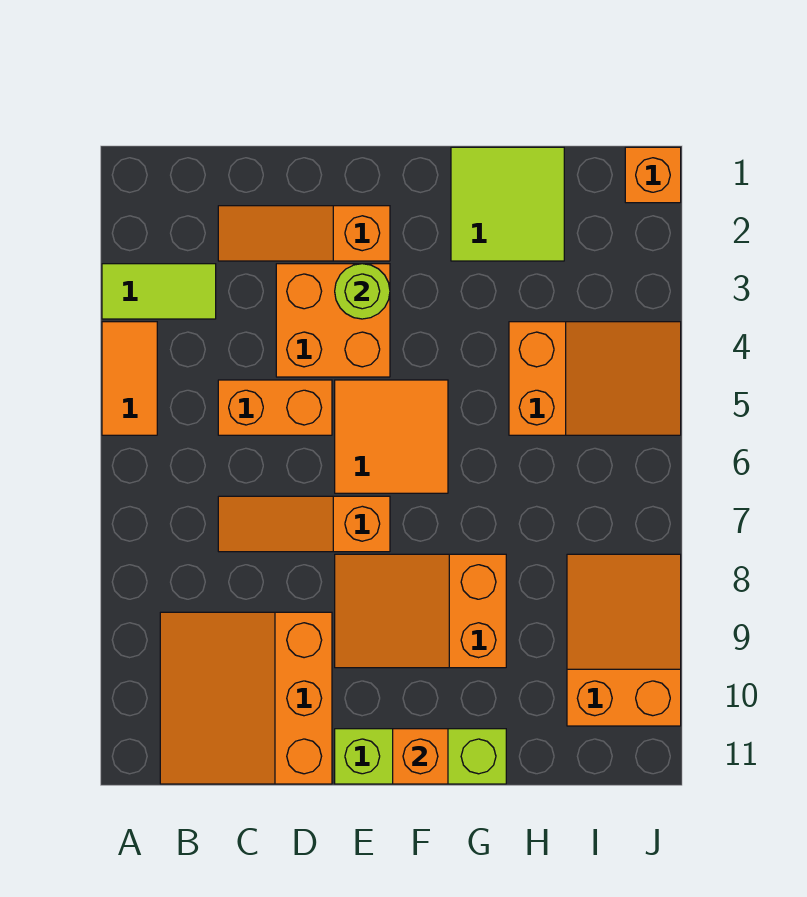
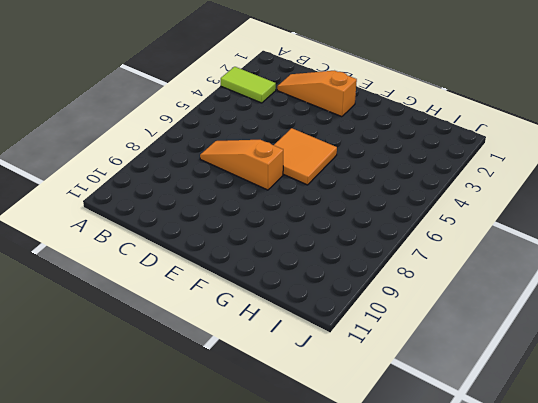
none -> orange 1x2 tile [102,322,157,435]
none -> orange 3x3 slope [160,612,332,784]
none -> orange 1x2 brick [218,380,332,435]

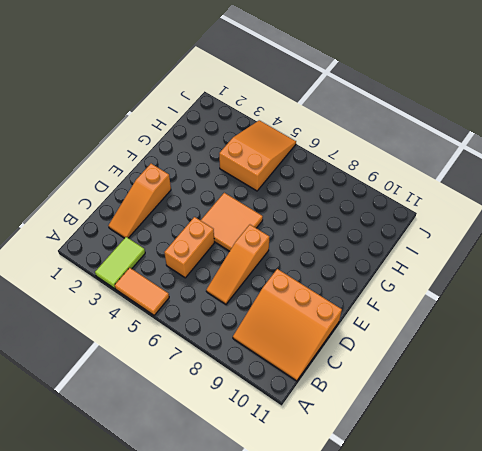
none -> orange 2x2 brick [276,264,390,377]
none -> orange 2x3 slope [335,554,506,668]
none -> lime 1x3 brick [335,729,506,784]

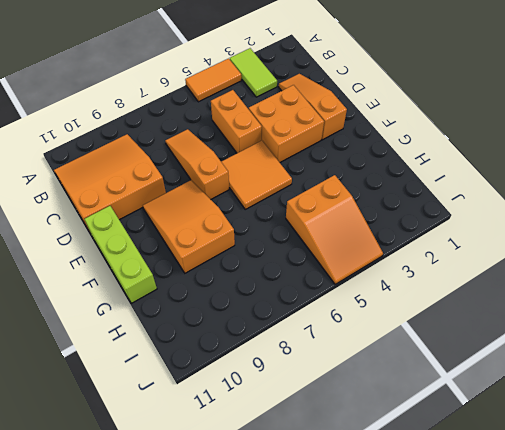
none -> lime 2x2 tile [451,147,564,261]
none -> orange 2x3 slope [567,554,681,726]
none -> orange 1x1 brick [625,147,681,203]

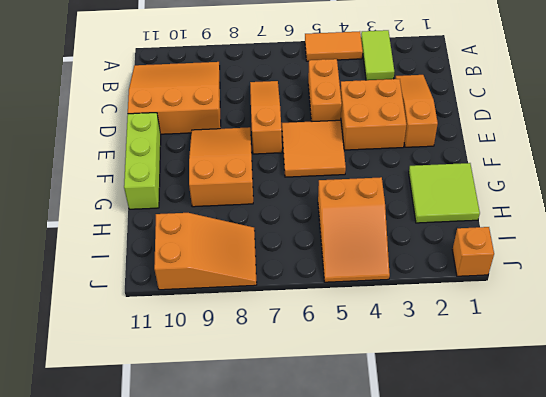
none -> lime 1x1 round brick [335,264,390,319]
none -> orange 1x1 brick [393,729,448,784]

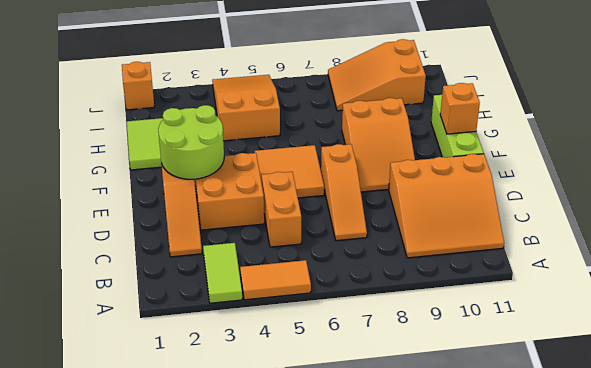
lime 2x2 round brick [158,105,224,179] -> lime 1x1 round brick [335,264,390,319]

